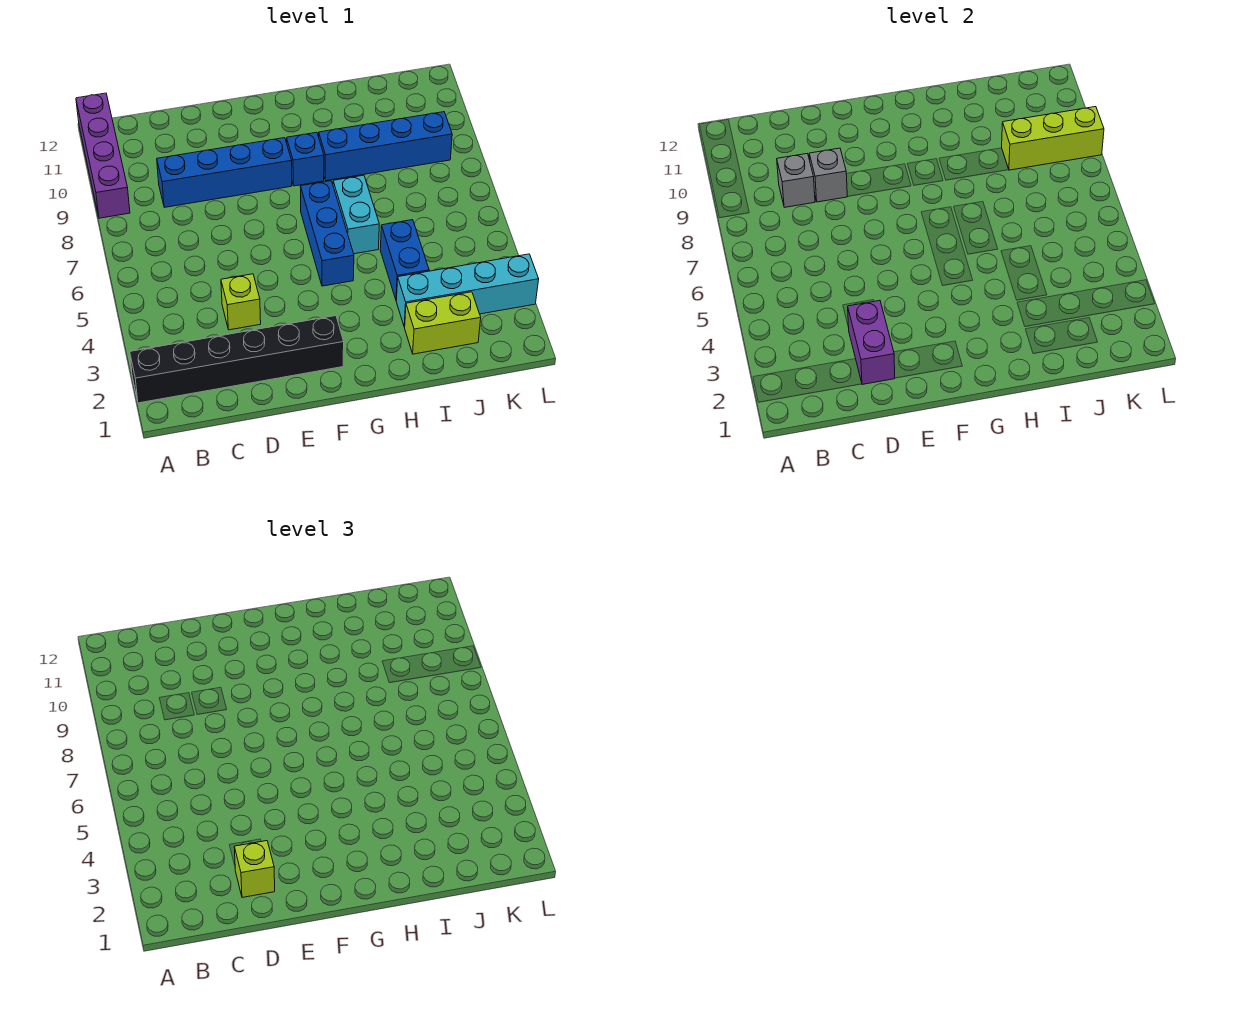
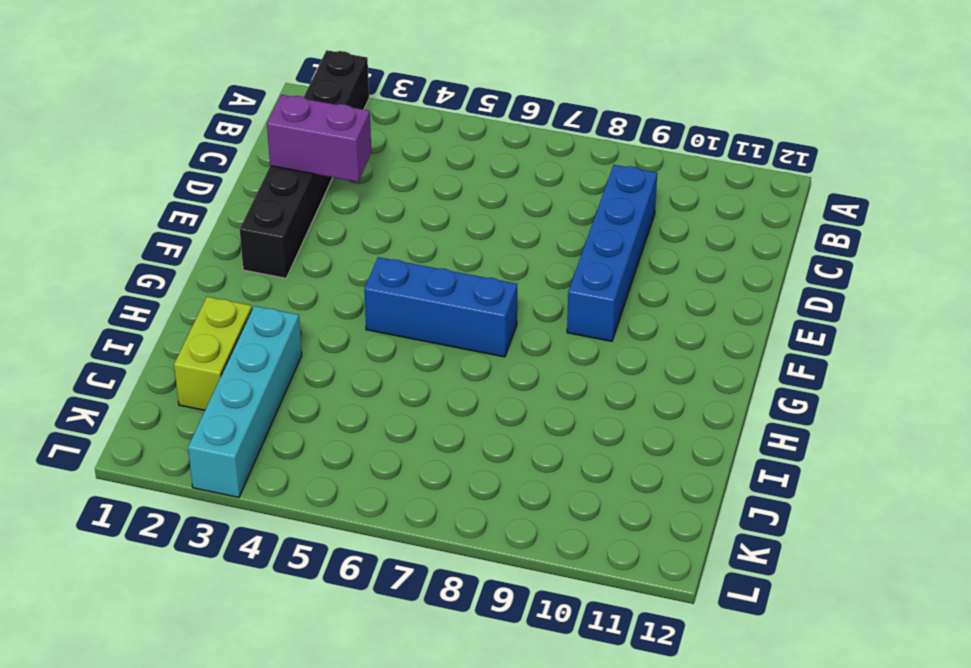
none -> purple 1x4 brick [76,93,130,218]
none -> lime 1x1 brick [221,274,261,330]
none -> blue 1x1 brick [287,132,324,186]

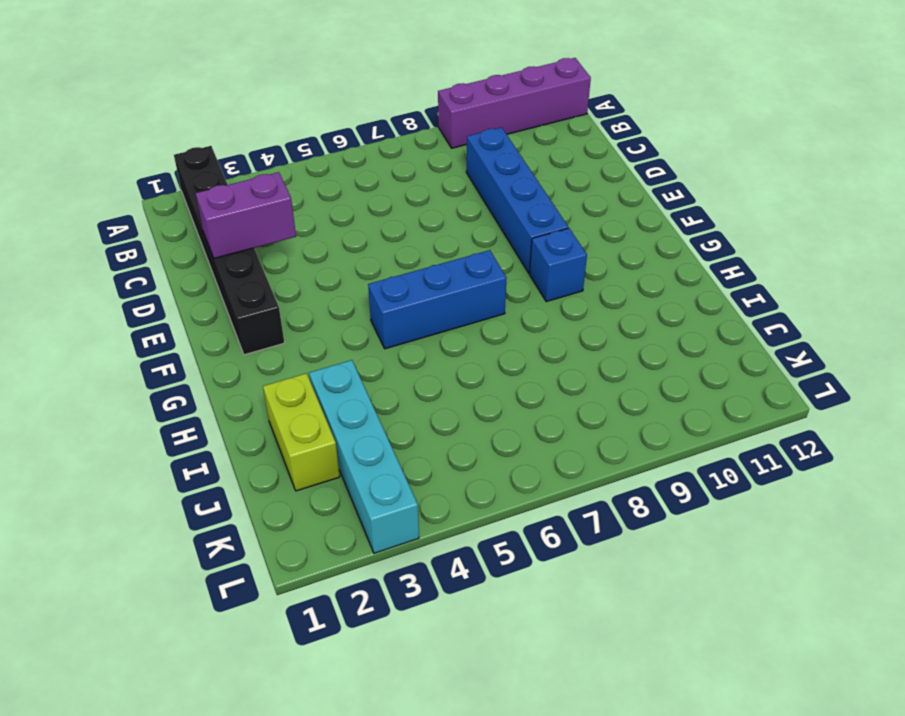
none -> lime 1x1 brick [221,274,261,330]
none -> cyan 1x2 brick [333,175,379,254]
none -> blue 1x4 brick [319,112,452,181]

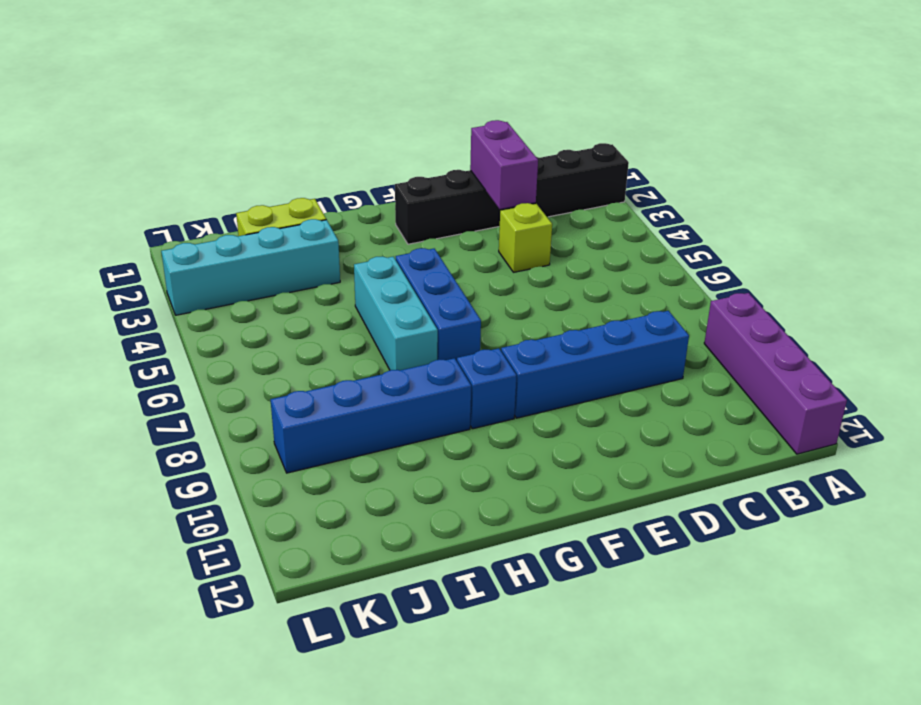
cyan 1x3 brick [354,256,438,370] -> cyan 1x2 brick [333,175,379,254]
none -> blue 1x2 brick [380,220,429,301]
none -> grey 1x1 brick [777,153,815,207]
none -> grey 1x1 brick [809,148,848,202]

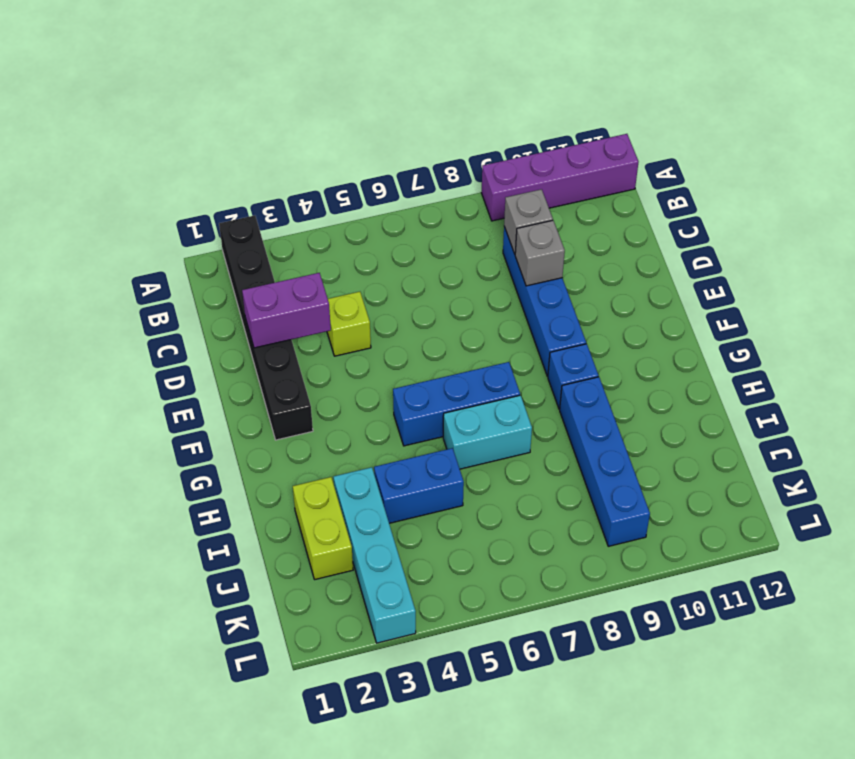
none -> lime 1x3 brick [1002,107,1104,170]
none -> lime 1x1 brick [234,841,275,898]

